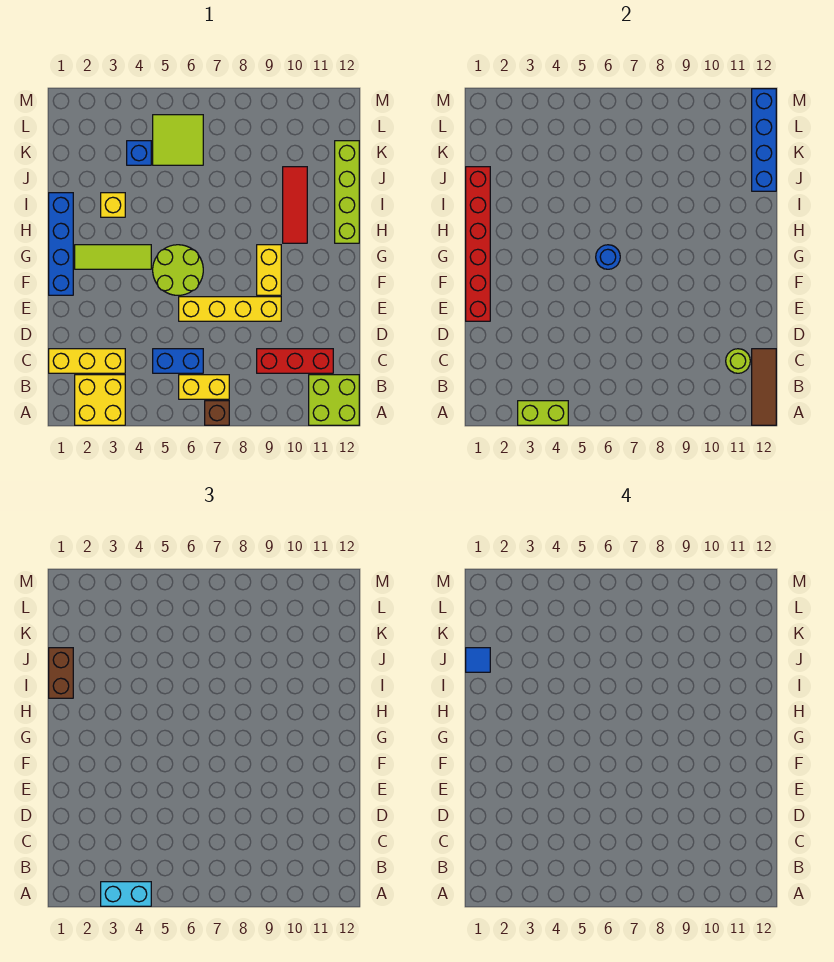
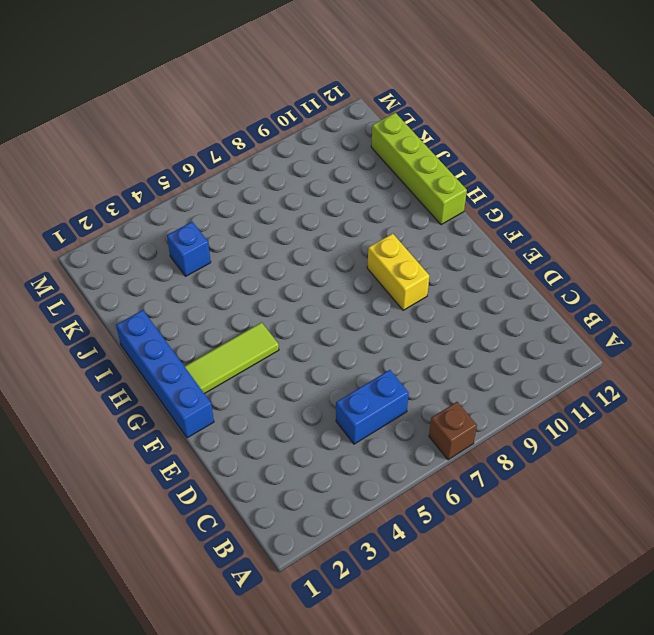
none -> yellow 2x2 brick [75,375,125,425]
none -> lime 2x2 brick [309,375,359,425]
none -> yellow 1x2 brick [179,375,229,399]

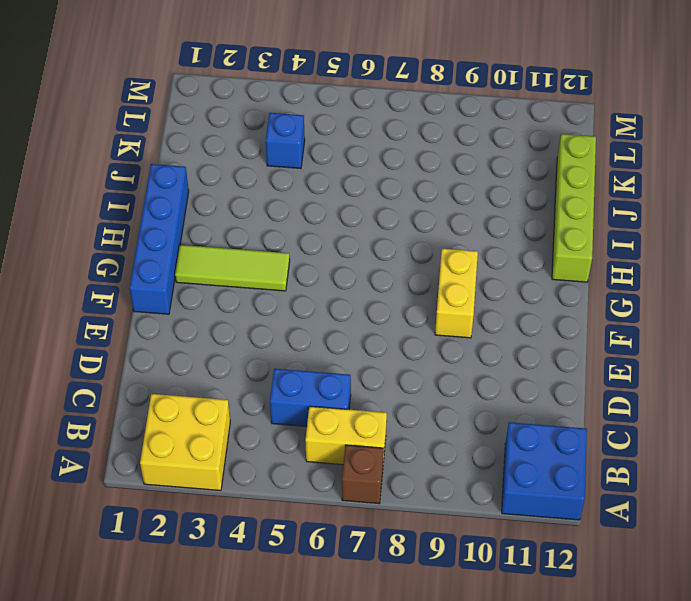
blue 2x2 brick [502,422,587,520] -> lime 2x2 brick [309,375,359,425]
none -> yellow 1x3 brick [49,349,125,373]
none -> red 1x3 brick [257,349,333,373]
none -> yellow 1x4 brick [179,297,281,321]

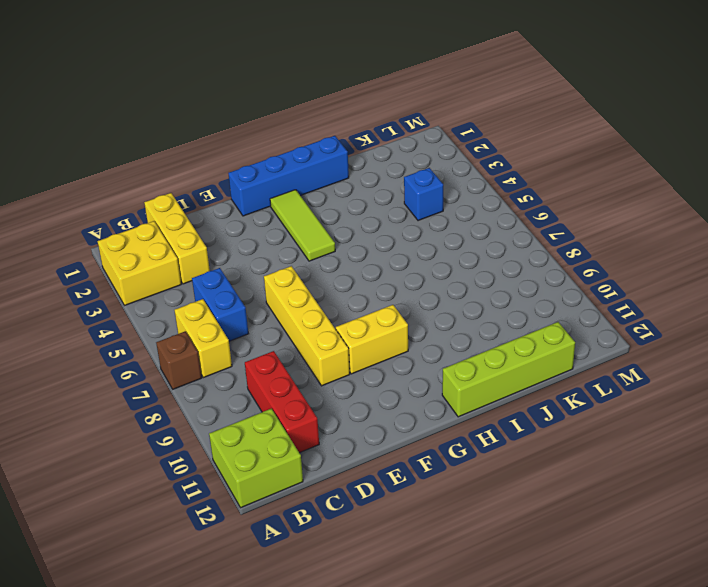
none -> lime 2x2 round brick [153,245,203,295]
none -> red 1x3 tile [283,167,307,243]
none -> yellow 1x1 brick [101,193,125,217]

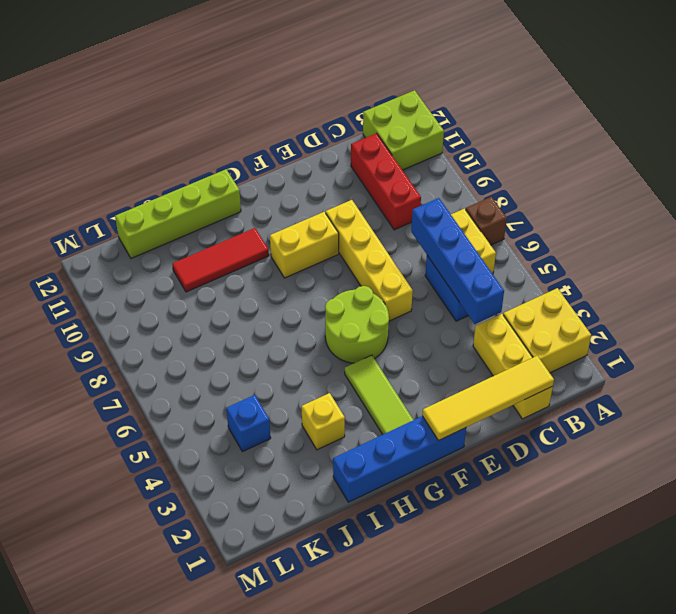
yellow 1x4 tile [422,356,554,441] -> red 1x6 brick [466,167,490,321]
blue 1x4 brick [411,198,504,324] -> blue 1x4 brick turned to [752,89,776,191]
none -> lime 2x2 tile [153,115,203,165]
none -> lime 1x2 brick [518,401,568,425]
none -> brown 1x3 tile [752,349,776,425]

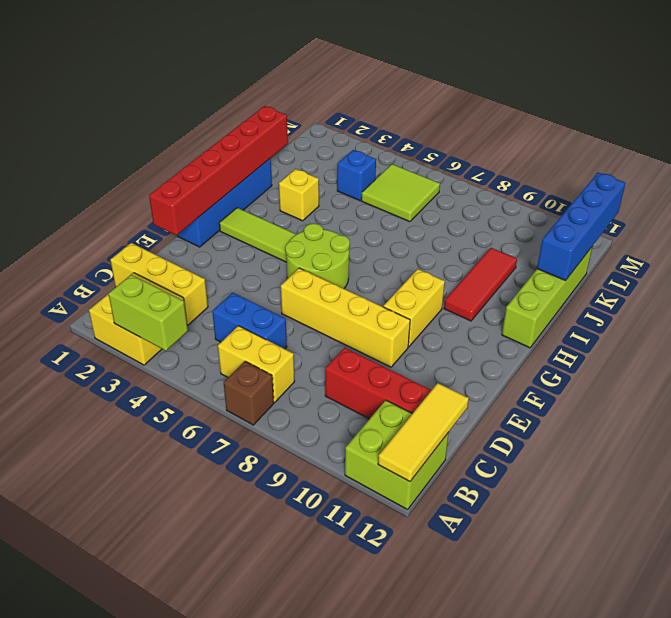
yellow 1x3 tile [378,383,469,482] -> brown 1x3 tile [752,349,776,425]
none -> lime 1x1 round brick [726,349,750,373]
none -> blue 1x1 round brick [596,245,620,269]
none -> cyan 1x2 brick [101,882,151,906]

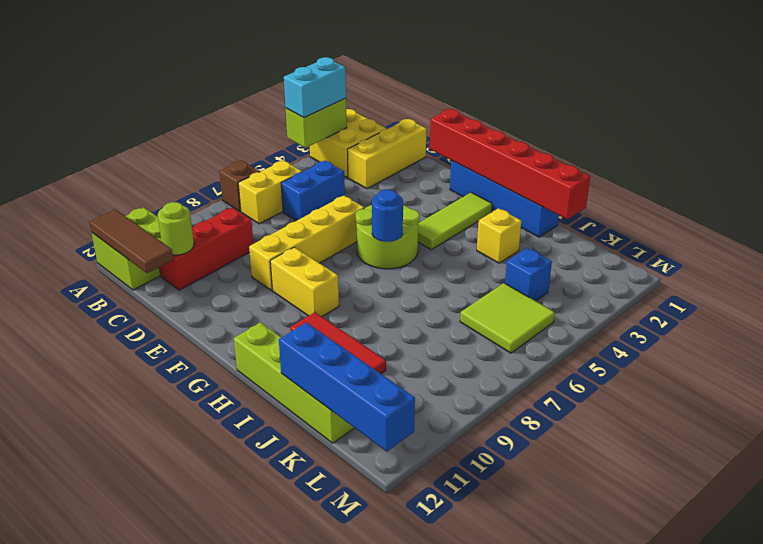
none -> brown 1x2 brick [49,648,73,698]
none -> blue 1x1 tile [466,648,490,672]

